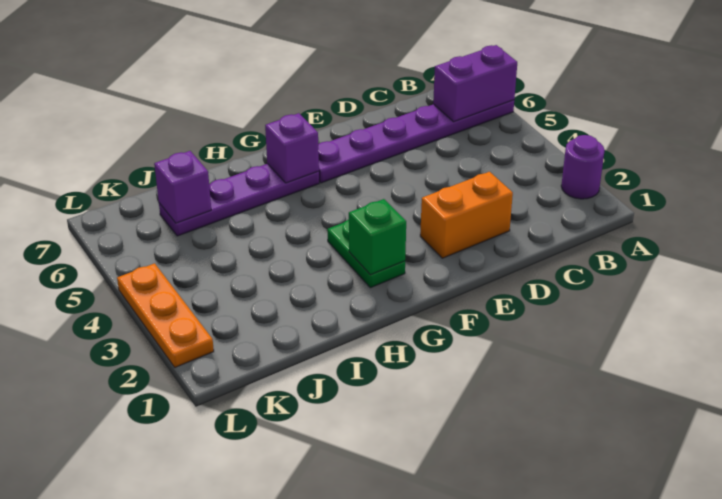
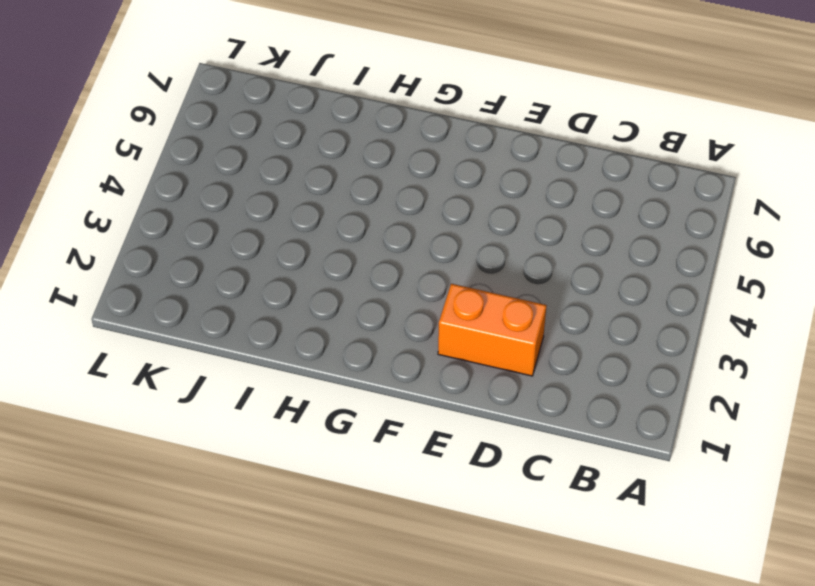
none -> purple 1x1 round brick [561,135,605,199]
none -> purple 1x6 plate [318,100,514,183]

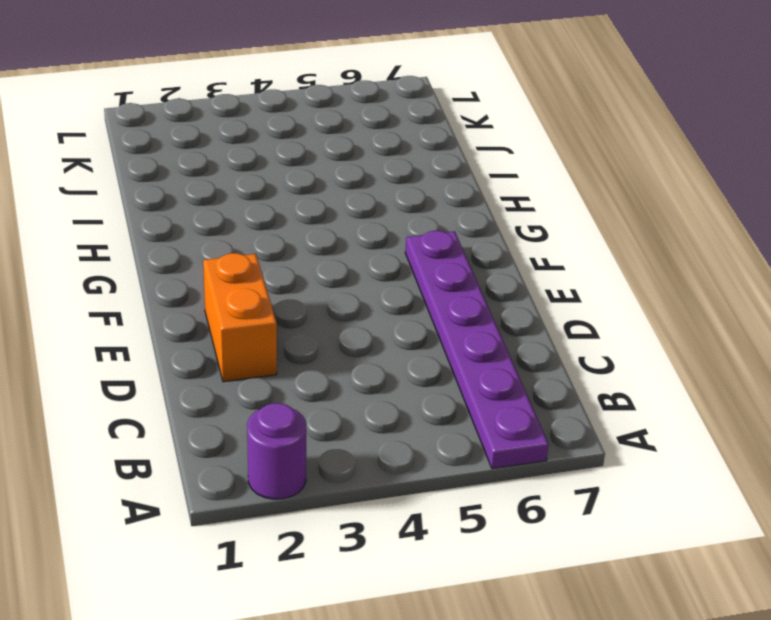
none -> green 1x2 plate [327,219,405,288]
none -> purple 1x4 plate [159,164,319,236]

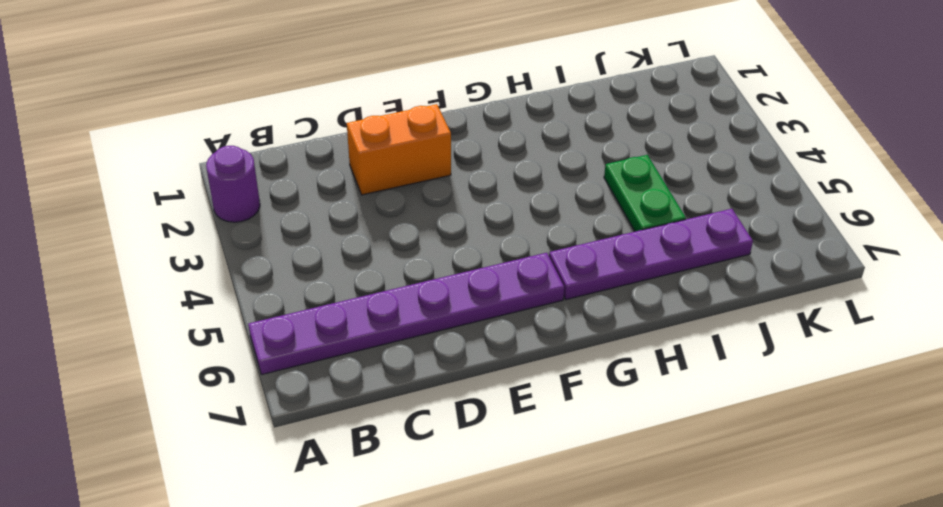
green 1x2 plate [604,155,686,232] -> green 1x2 plate moved to [327,219,405,288]
none -> orange 1x3 plate [117,263,214,367]
none -> purple 1x2 brick [433,45,517,122]

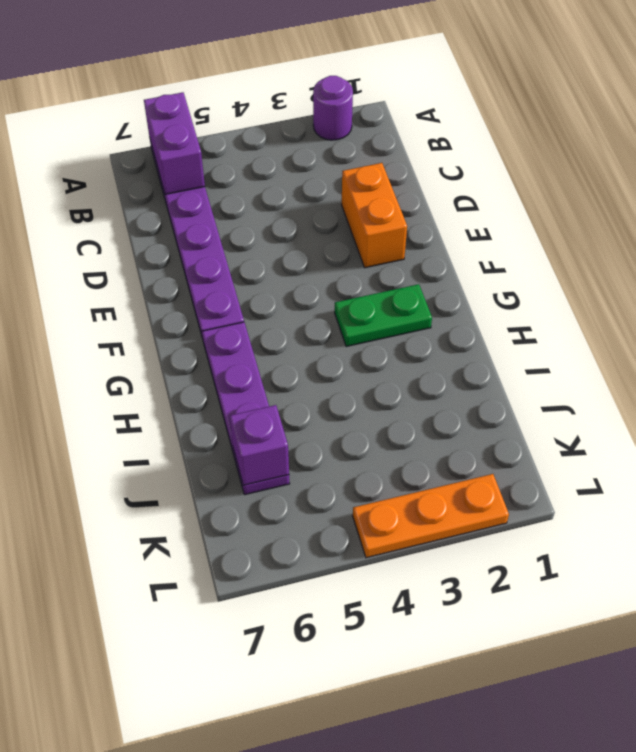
none -> green 1x1 brick [349,199,406,275]
none -> purple 1x1 brick [265,113,319,183]

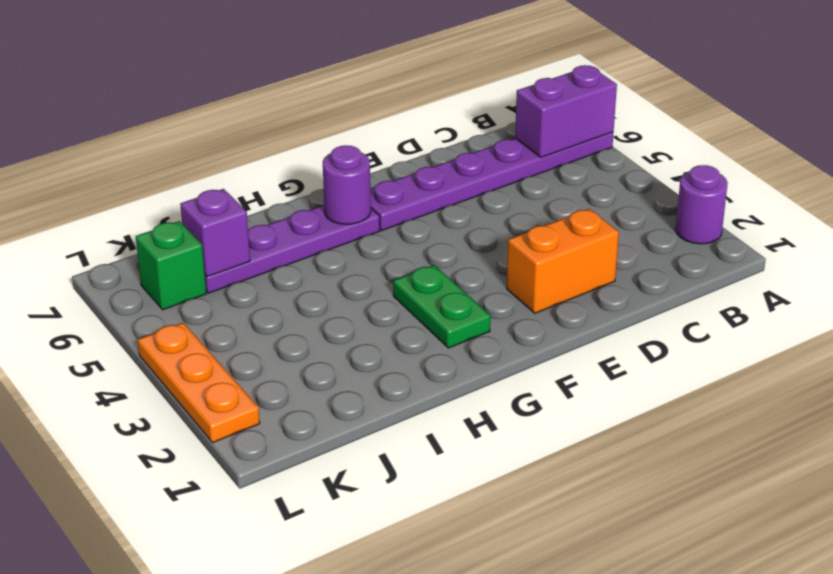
purple 1x1 round brick [323,145,371,224] -> purple 1x1 brick [265,113,319,183]
green 1x1 brick [136,221,206,310] -> green 1x1 brick moved to [349,199,406,275]

